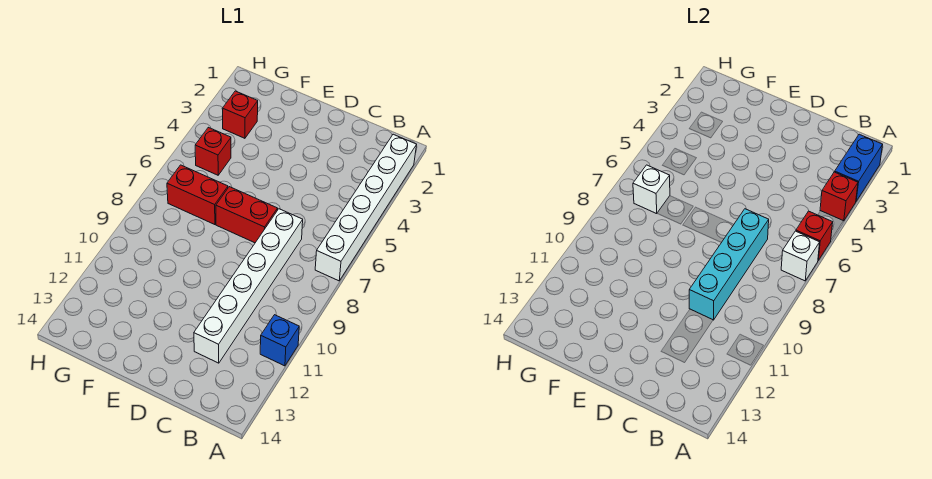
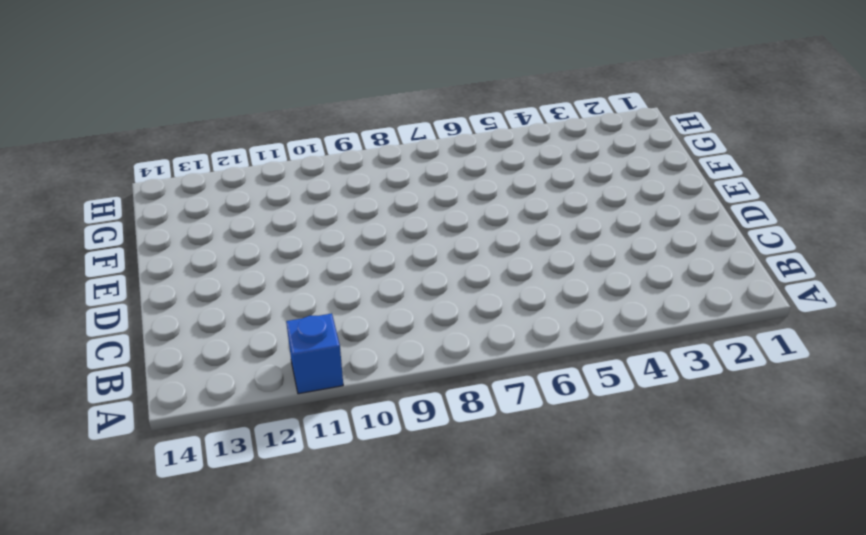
none -> white 1x6 brick [315,134,417,281]
none -> white 1x6 brick [194,209,303,363]
none -> red 1x2 brick [216,187,278,243]

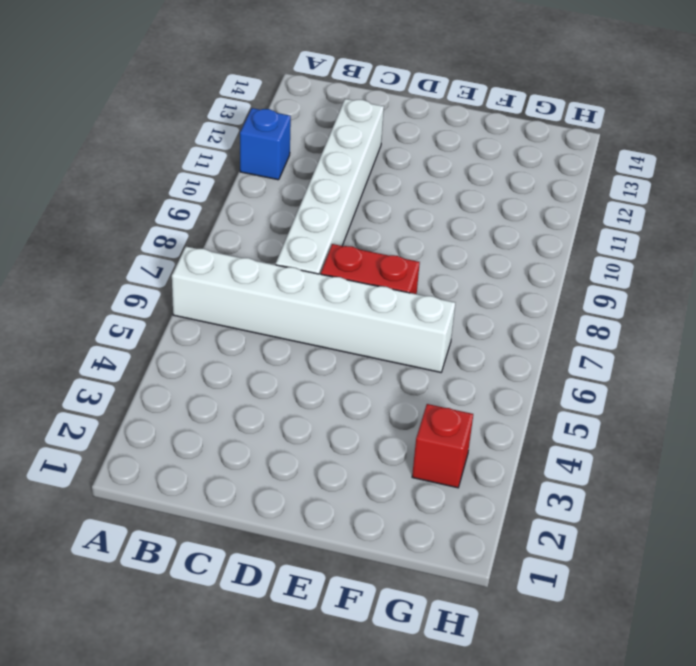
white 1x6 brick [172,247,455,372] -> white 1x6 brick turned to [315,134,417,281]
none -> red 1x2 brick [167,165,228,225]
none -> red 1x1 brick [195,127,231,175]
none -> blue 1x2 brick [835,134,883,201]

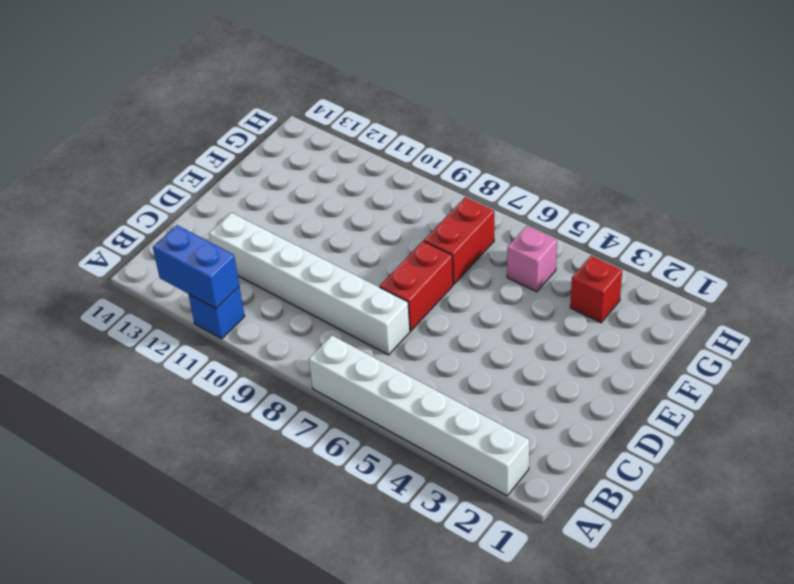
blue 1x2 brick [153,225,239,309] -> blue 1x2 brick moved to [835,134,883,201]
pink 1x1 brick [507,226,557,292] -> red 1x1 brick [195,127,231,175]
none -> red 1x1 brick [820,172,858,221]
none -> red 1x1 brick [796,211,833,260]
none -> white 1x1 brick [781,231,820,281]

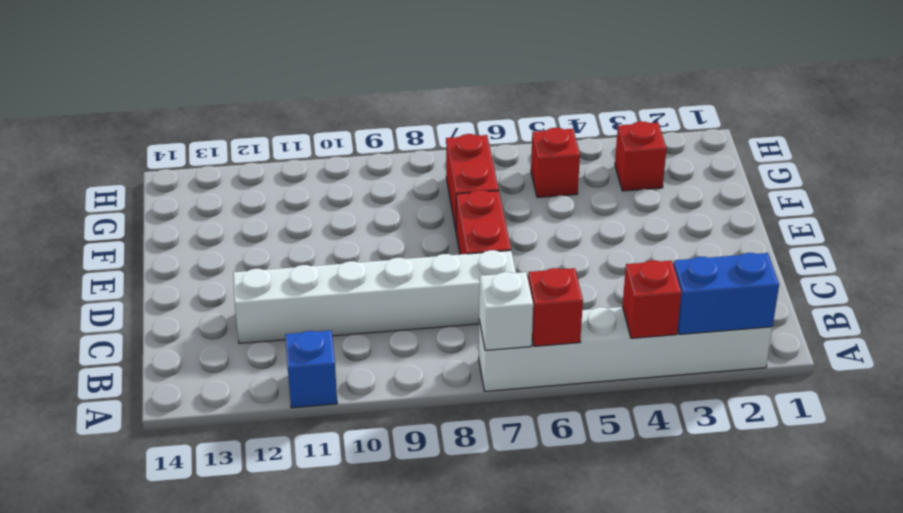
none -> cyan 1x4 brick [689,209,769,320]
none -> white 1x1 brick [633,165,670,214]

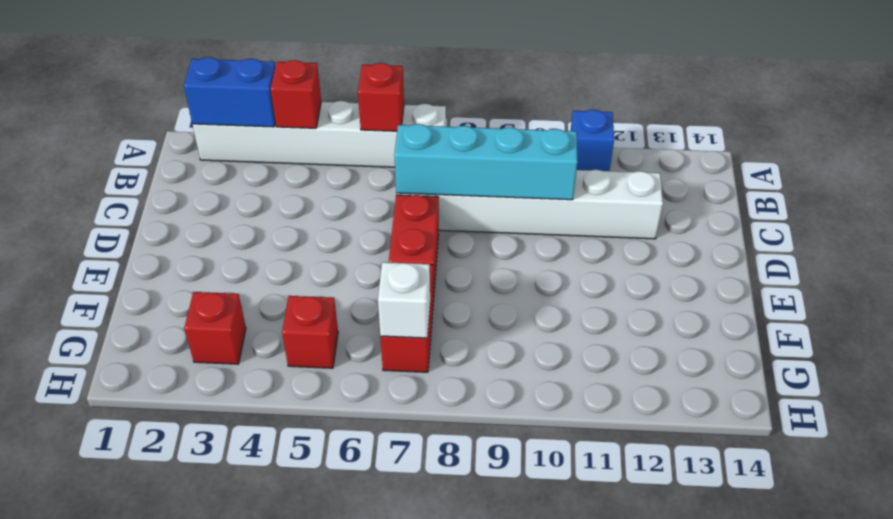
none -> white 1x1 brick [781,231,820,281]

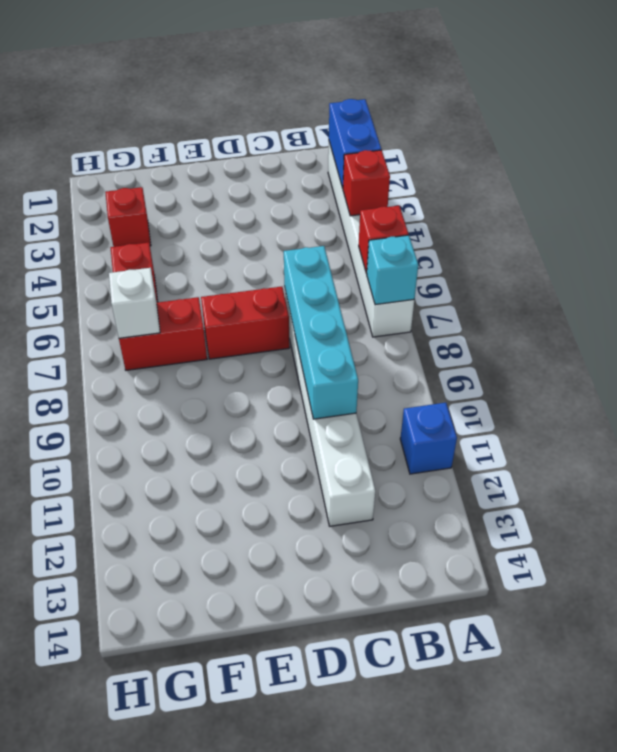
cyan 1x1 brick [367,235,418,305] -> white 1x1 brick [781,231,820,281]

